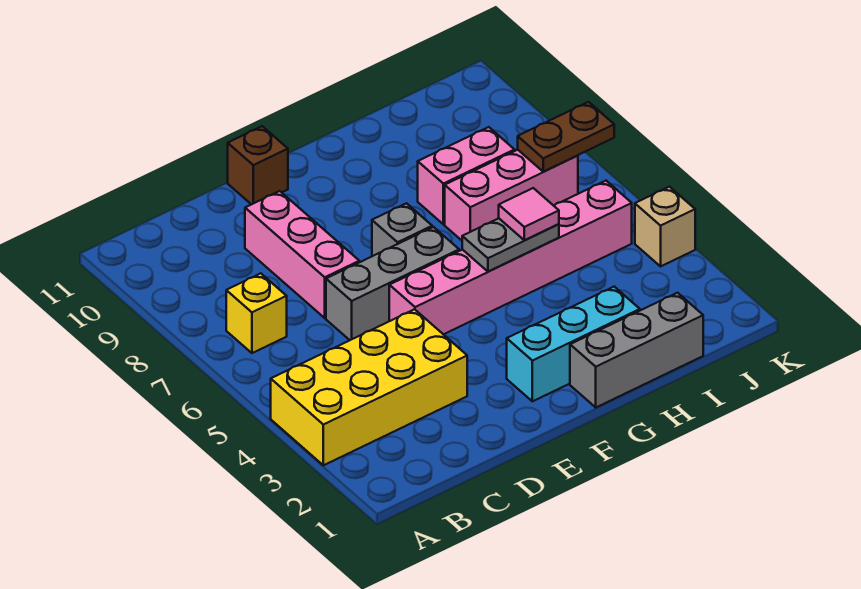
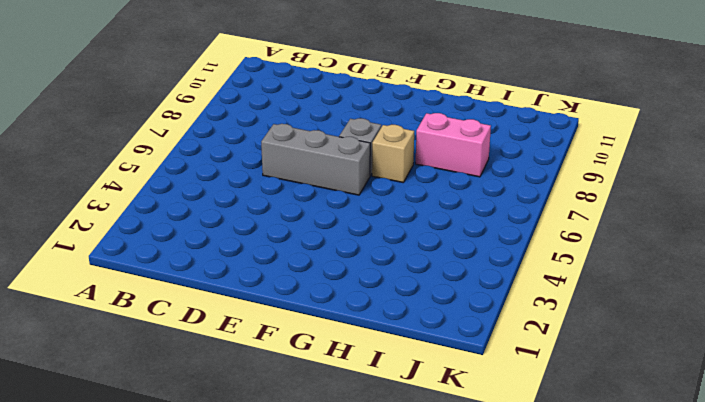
tan 1x1 brick [372,124,414,182] -> tan 1x1 brick moved to [635,187,695,266]
none -> yellow 2x4 brick [271,309,467,465]
none -> yellow 1x1 brick [226,273,287,353]
none -> pink 1x3 brick [245,191,359,318]

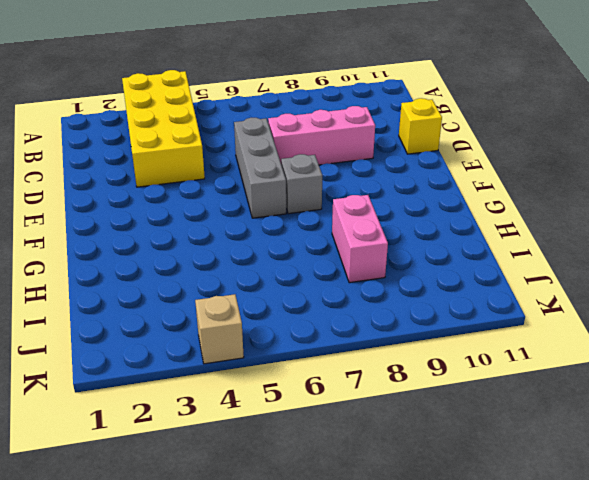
yellow 1x1 brick [399,98,442,154] -> yellow 1x1 brick moved to [226,273,287,353]
none -> pink 1x6 brick [389,181,632,334]
none -> brown 1x1 brick [228,126,288,205]
none -> cyan 1x3 brick [507,287,640,401]

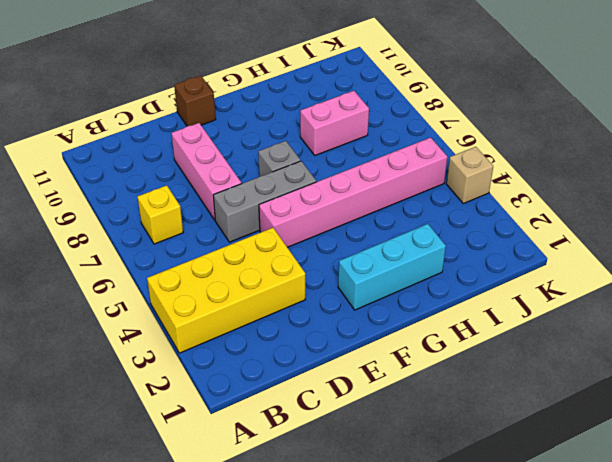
none -> grey 1x3 brick [570,293,703,407]
none -> pink 1x3 brick [445,150,578,240]
none -> grey 1x2 plate [462,218,559,272]

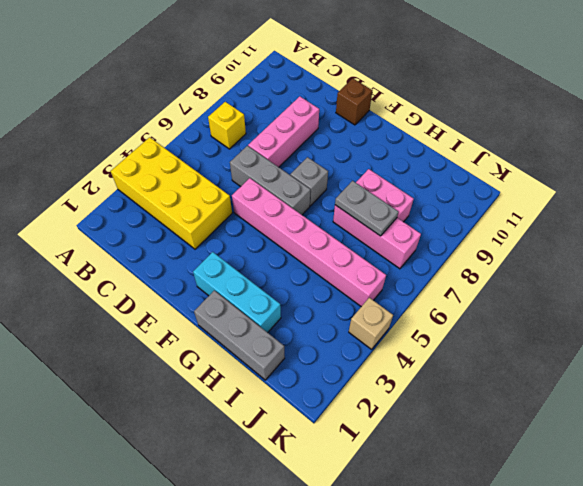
grey 1x2 plate [335,181,398,236] -> grey 1x2 plate moved to [462,218,559,272]
none -> brown 1x2 plate [518,102,614,172]
none -> pink 1x1 tile [499,188,559,240]

